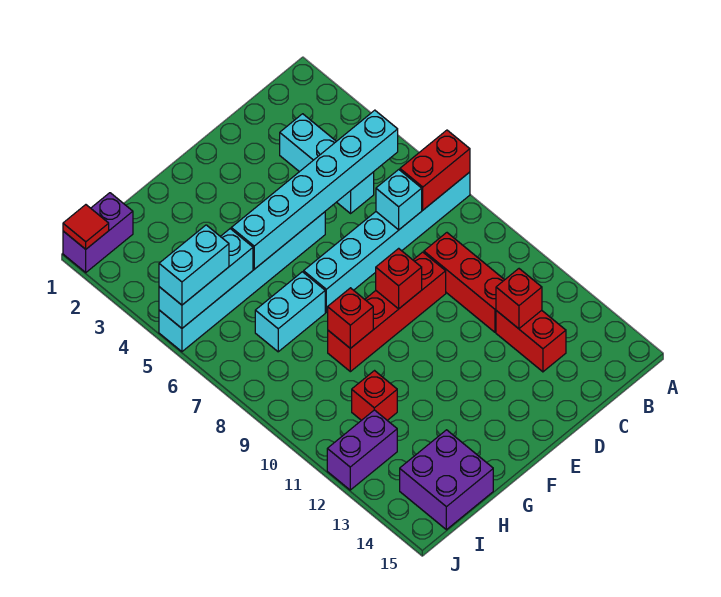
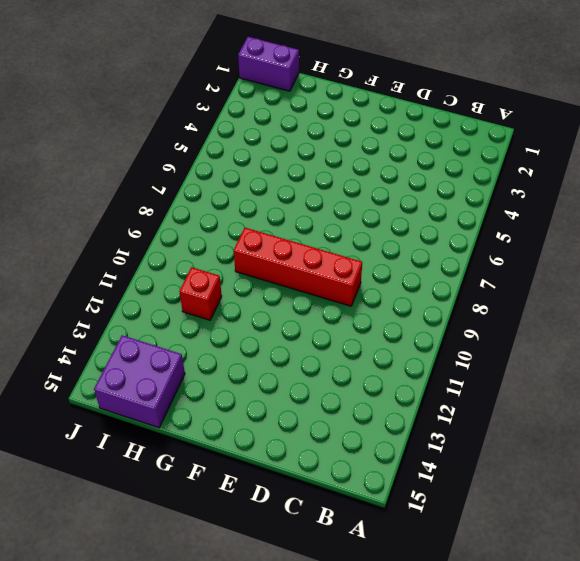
none -> cyan 1x6 brick [304,172,470,312]
none -> cyan 1x3 brick [280,114,374,213]
none -> red 1x3 brick [424,233,504,332]

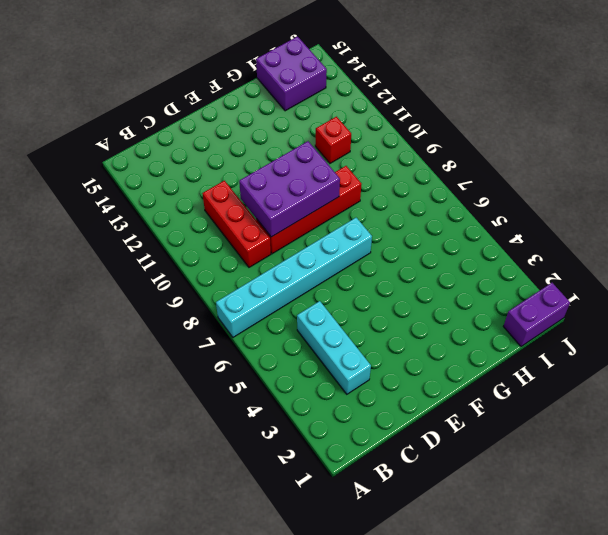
purple 2x3 brick [239,141,340,237] -> red 1x1 brick [376,248,422,309]
none -> red 1x2 brick [496,310,566,372]
none -> cyan 1x6 brick [159,212,325,352]
none -> cyan 1x2 brick [255,272,325,352]

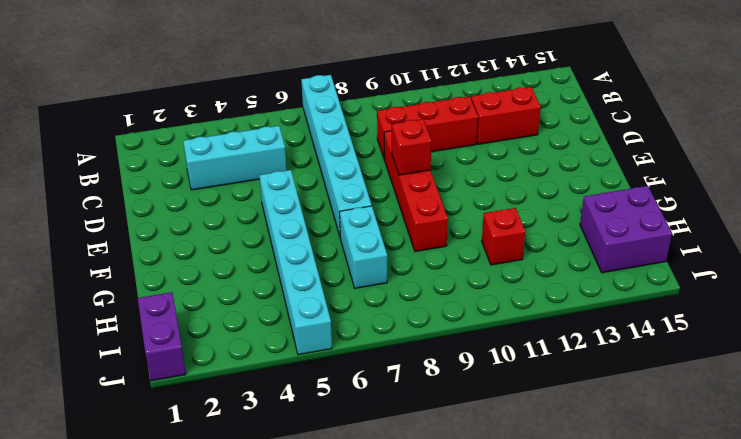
none -> purple 1x2 brick [327,410,397,490]
none -> red 1x2 brick [400,130,470,210]
none -> cyan 1x6 brick [231,110,398,269]

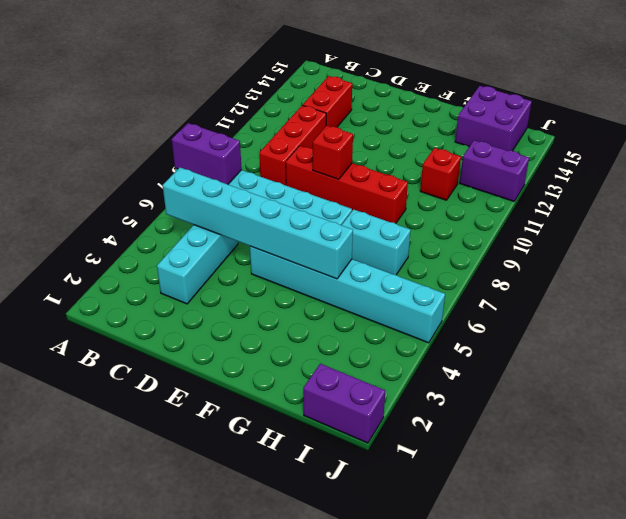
purple 1x2 brick [172,123,242,184] -> red 1x2 brick [400,130,470,210]
none -> cyan 1x1 brick [376,170,422,230]
none -> red 1x1 brick [496,269,542,329]
none -> red 1x1 brick [328,288,373,348]

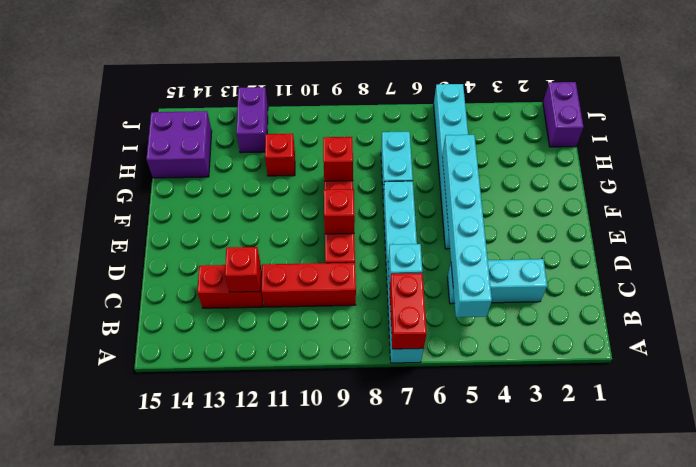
none -> cyan 1x3 brick [159,229,253,328]
none -> red 1x1 tile [63,205,109,249]
none -> cyan 1x2 brick [159,225,229,305]

